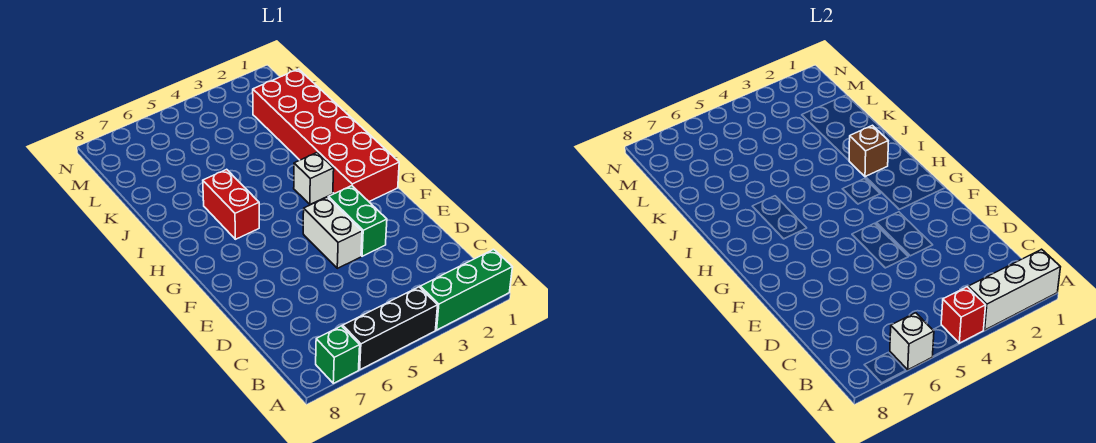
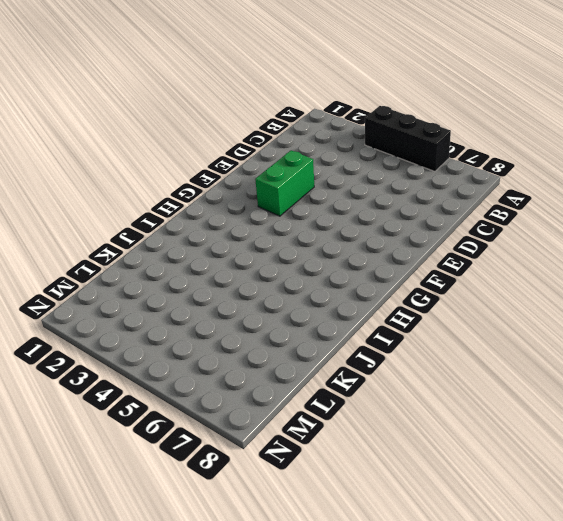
none -> green 1x3 brick [420,249,512,330]
none -> green 1x1 brick [316,326,360,383]
none -> white 1x2 brick [303,197,362,268]

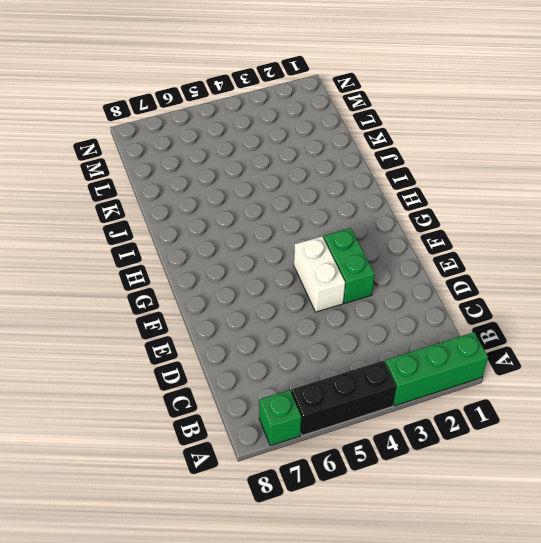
none -> red 2x6 brick [253,69,399,201]
none -> white 1x1 brick [294,153,334,204]
none -> red 1x2 brick [203,169,259,239]

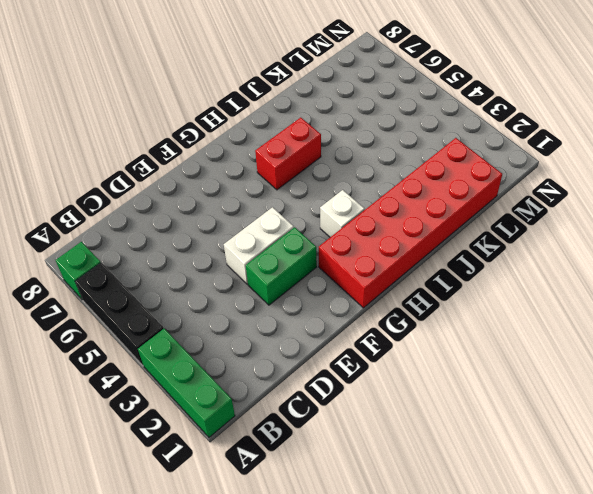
none -> white 1x3 brick [968,249,1060,330]
none -> red 1x1 brick [941,287,986,343]
none -> white 1x1 brick [890,313,934,370]

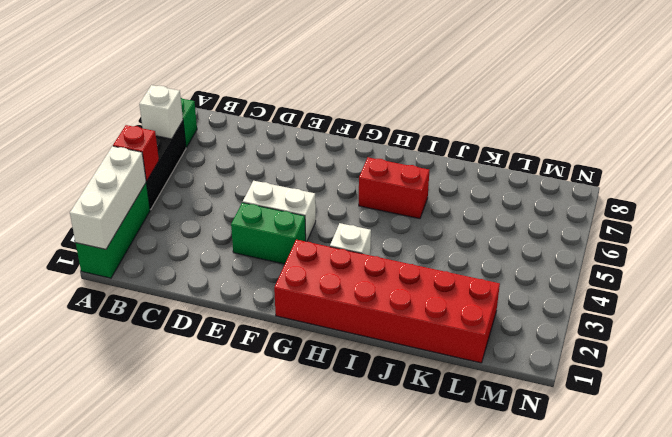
none -> brown 1x1 brick [849,125,888,177]

